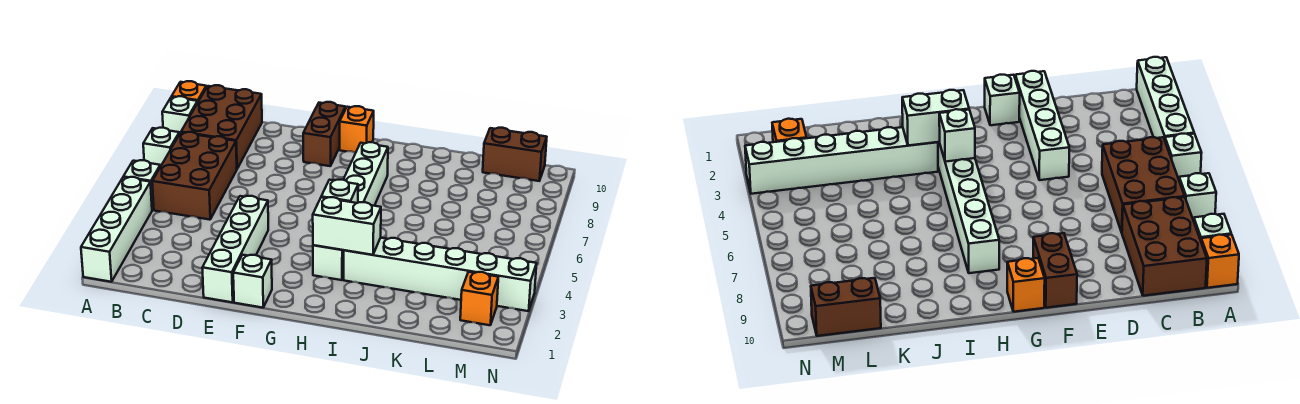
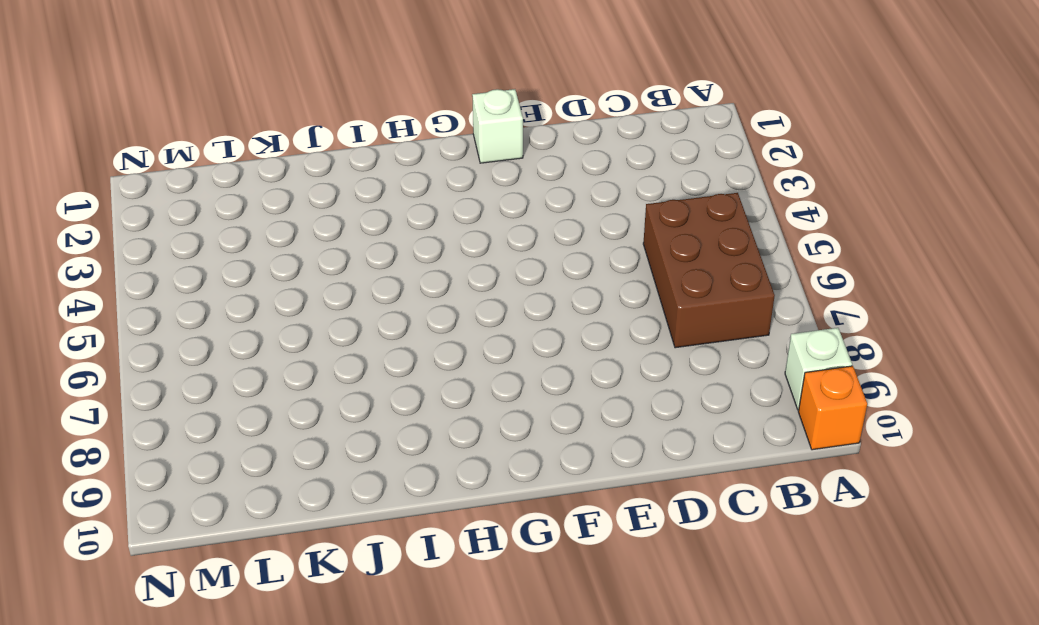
none -> white 1x4 brick [81,177,152,282]
none -> white 1x1 brick [124,160,160,210]
none -> white 1x1 brick [143,128,179,167]

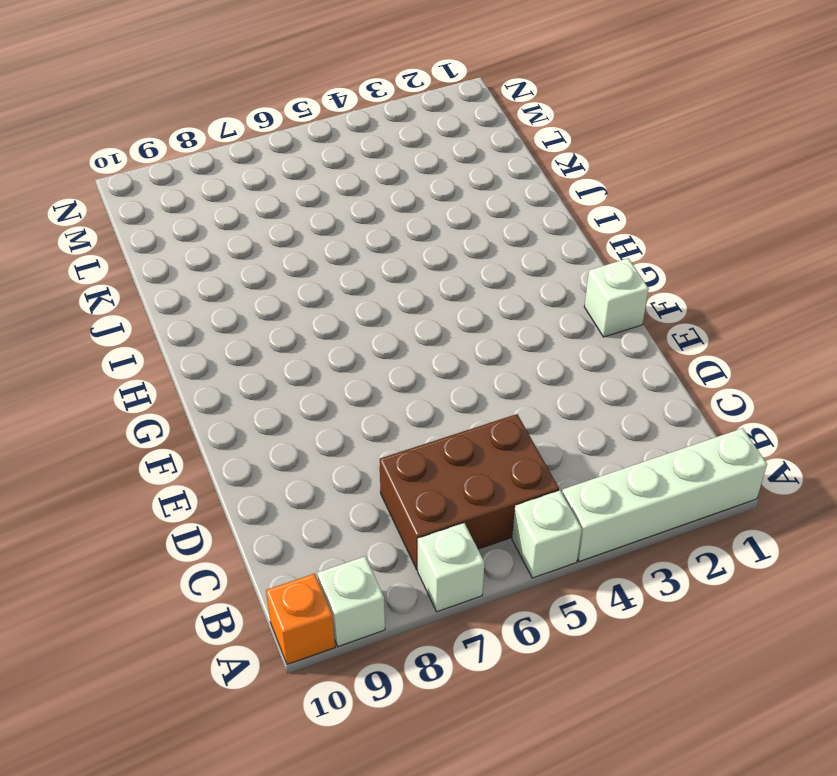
none -> brown 2x3 brick [181,85,262,168]
none -> white 1x4 brick [202,196,268,302]
none -> brown 1x2 brick [303,102,345,166]

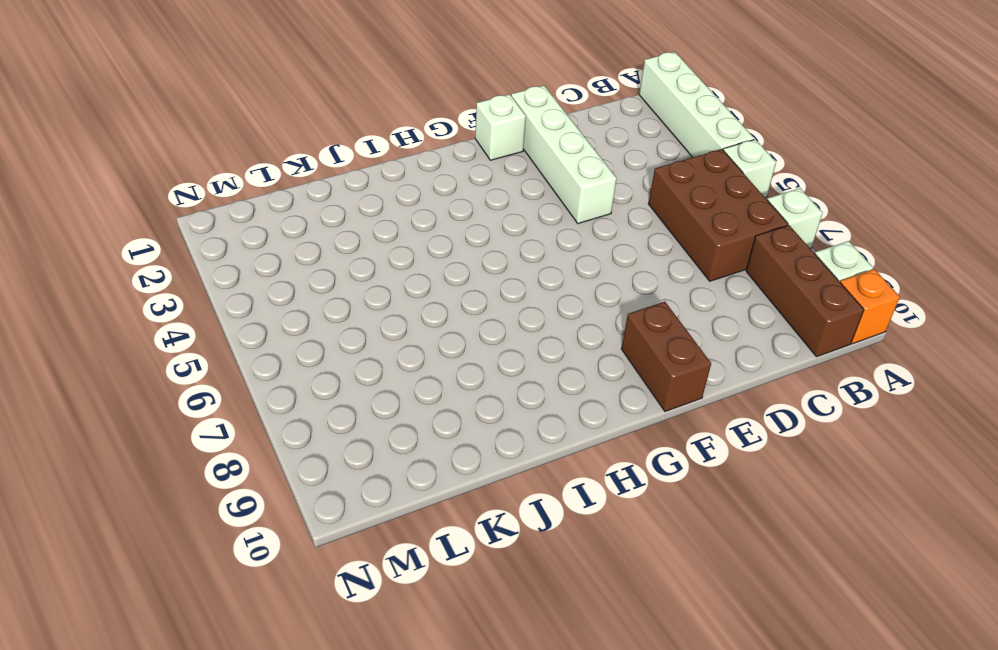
brown 1x3 brick [746,225,864,357] -> brown 2x3 brick [181,85,262,168]
none -> orange 1x1 brick [340,106,374,153]
none -> white 1x6 brick [313,142,388,280]
none -> white 1x6 brick [344,238,537,311]

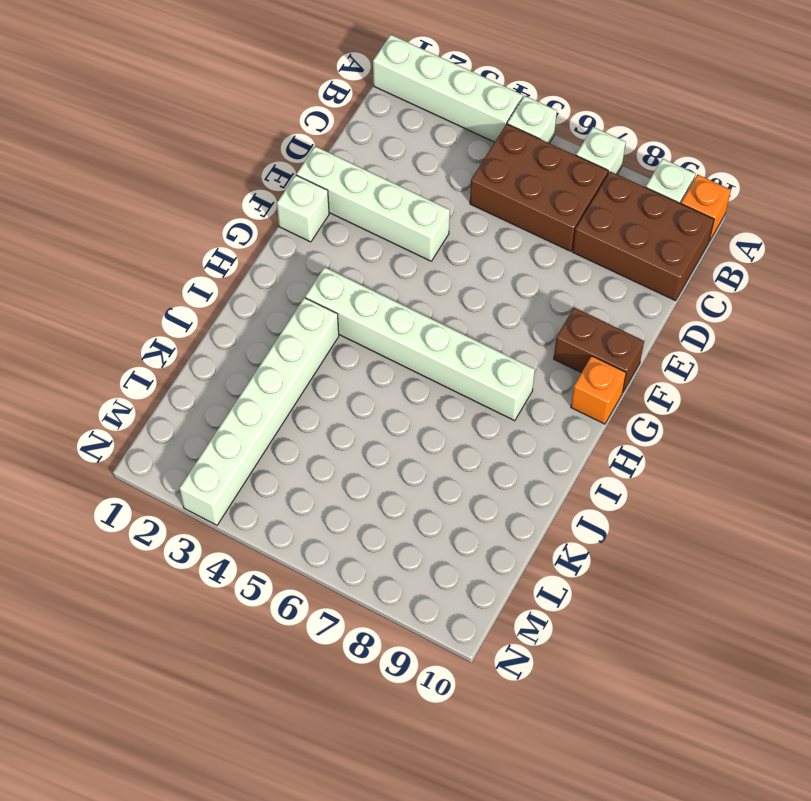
none -> brown 1x2 brick [483,128,547,181]
none -> orange 1x1 brick [460,272,498,325]
none -> white 1x2 brick [313,197,381,255]

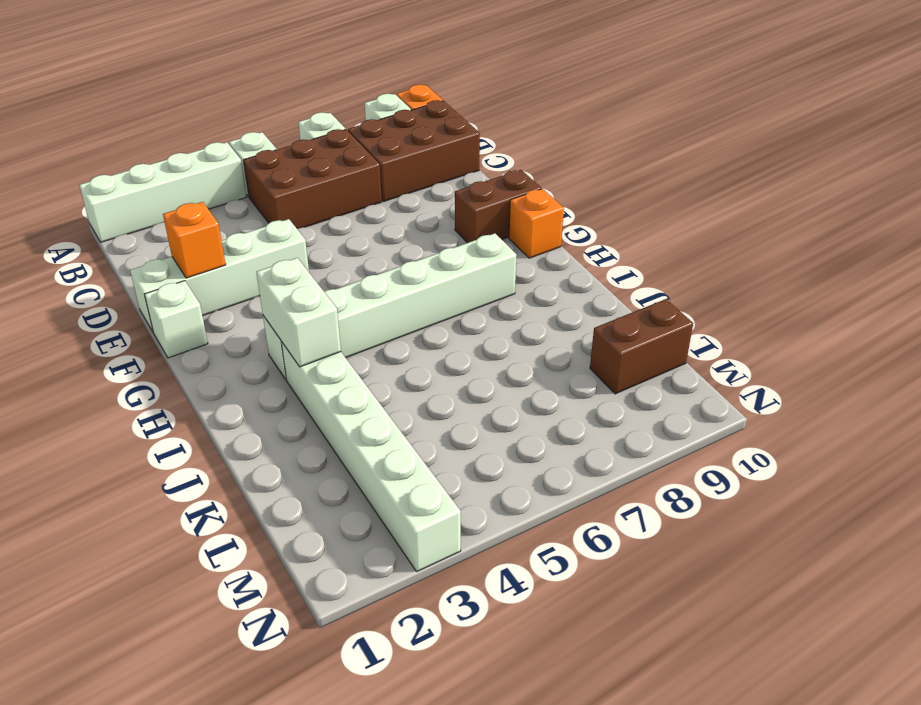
orange 1x1 brick [163,202,226,278] -> orange 1x1 brick moved to [460,272,498,325]
brown 1x2 brick [590,299,693,394] -> brown 1x2 brick turned to [483,128,547,181]
none -> white 1x1 brick [321,180,358,203]

